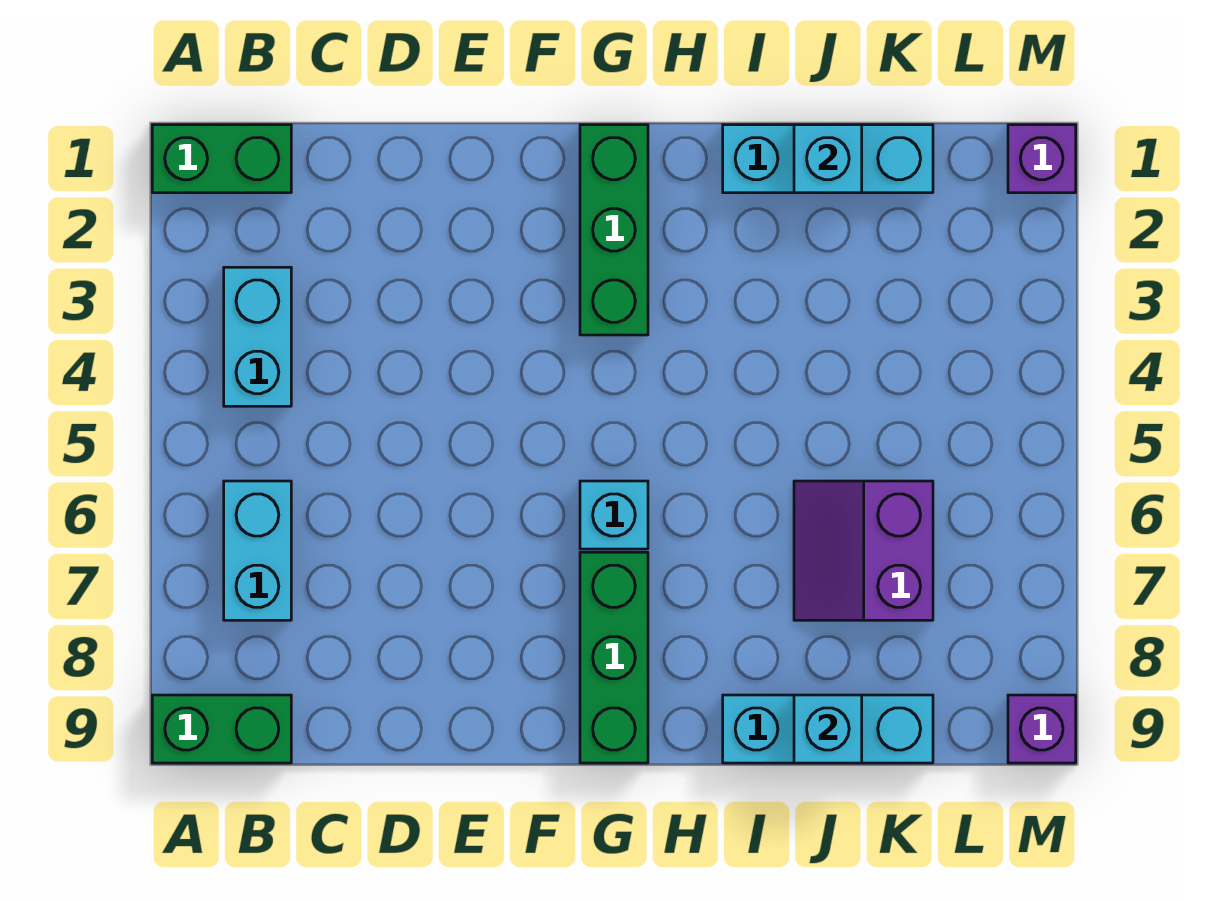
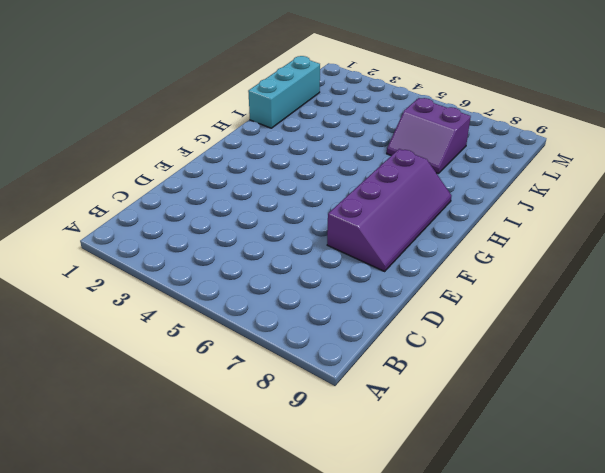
purple 2x4 slope [327,149,452,271] -> green 1x3 brick [580,552,648,763]
none -> green 1x2 brick [152,125,291,193]
none -> green 1x2 brick [152,695,291,763]
none -> cyan 1x2 brick [224,267,291,406]

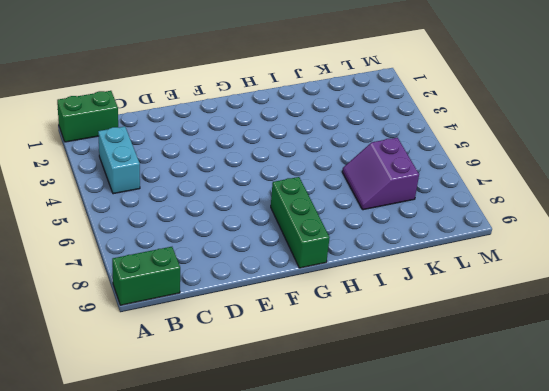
none -> cyan 1x2 brick [224,481,291,620]
none -> green 1x3 brick [580,125,648,335]
none -> cyan 1x1 brick [580,481,648,549]

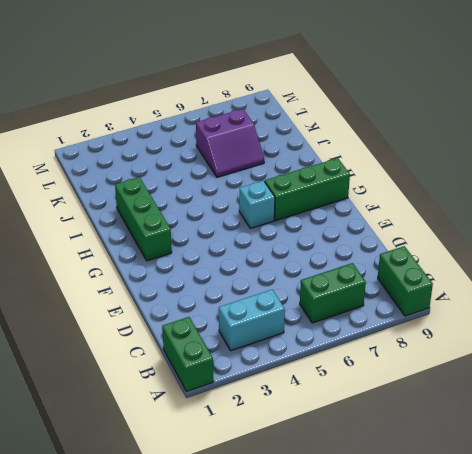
green 1x2 brick [300,263,366,323] -> cyan 1x2 brick [224,481,291,620]
green 1x3 brick [115,177,172,261] -> green 1x3 brick turned to [580,125,648,335]
none -> cyan 1x3 brick [723,125,933,193]
none -> cyan 1x3 brick [723,695,933,763]
none -> purple 1x1 brick [1008,125,1076,193]

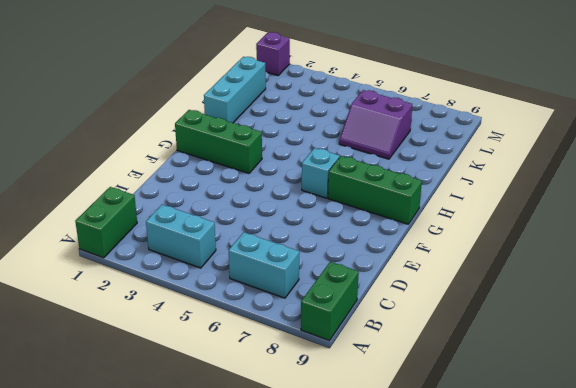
none -> cyan 1x3 brick [723,695,933,763]
none -> purple 1x1 brick [1008,695,1076,763]
none -> cyan 1x1 brick [794,125,862,193]

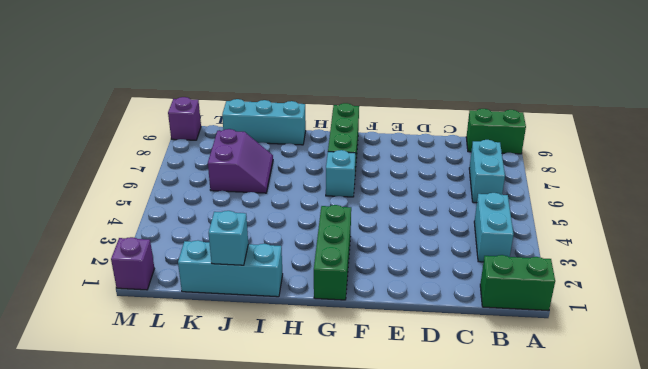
none -> cyan 1x1 brick [794,695,862,763]

